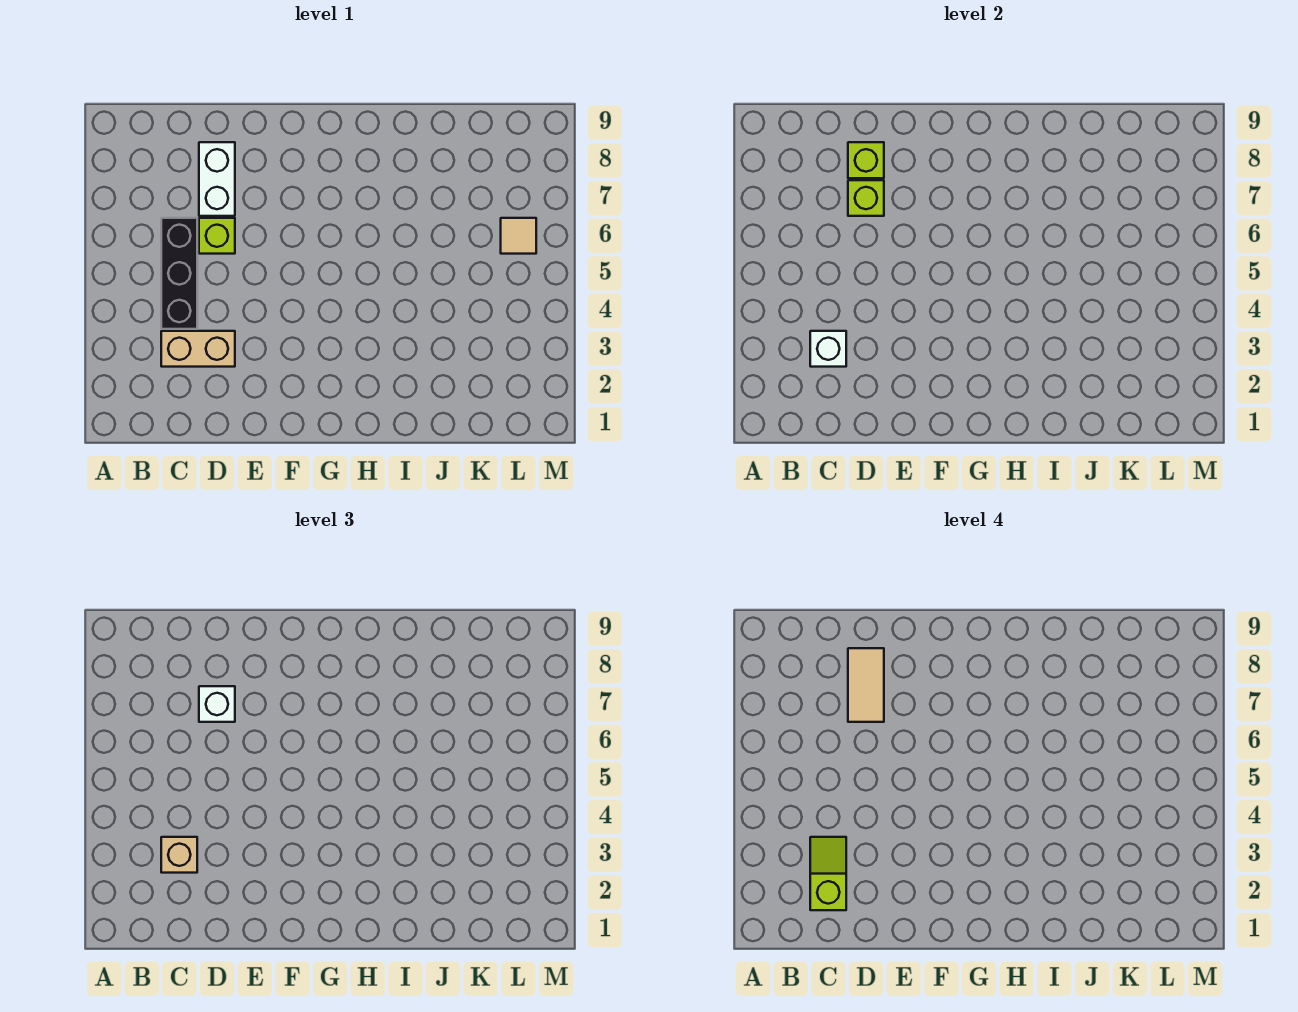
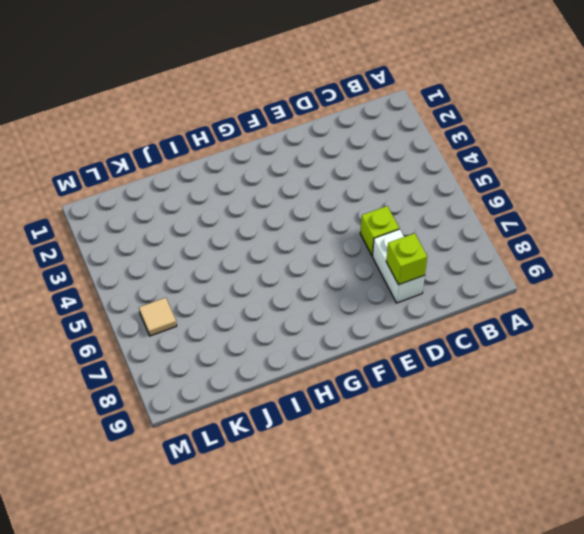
none -> tan 1x2 brick [161,331,235,367]
none -> black 1x3 brick [161,218,197,329]
none -> white 1x1 brick [810,331,846,367]

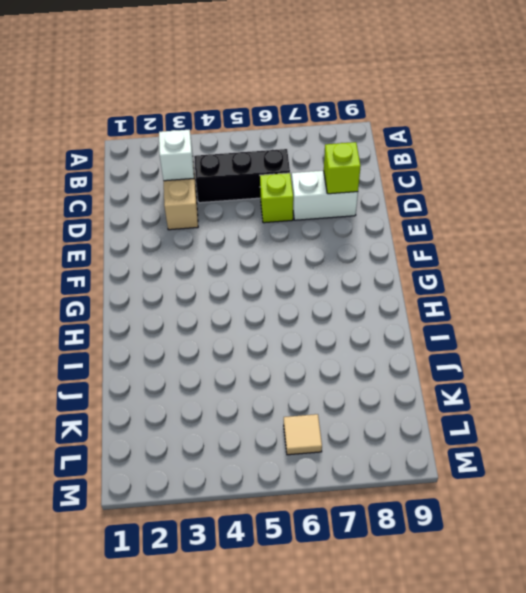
none -> lime 1x1 brick [848,180,884,216]
none -> tan 1x1 brick [161,837,197,873]
none -> white 1x1 brick [199,686,235,722]

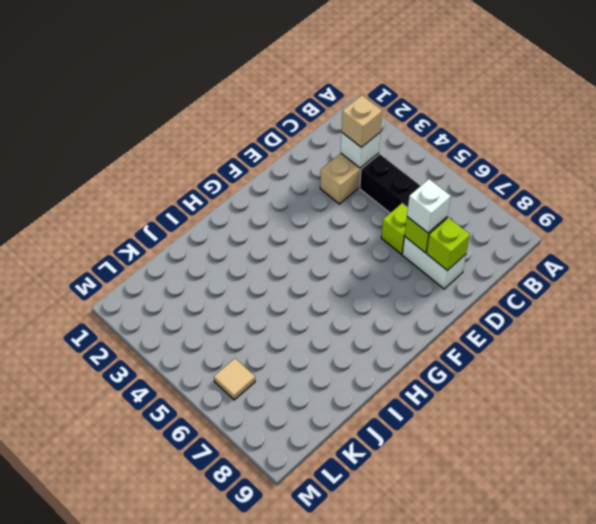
none -> lime 1x2 slope [810,837,846,910]
none -> tan 1x2 tile [848,648,884,722]

